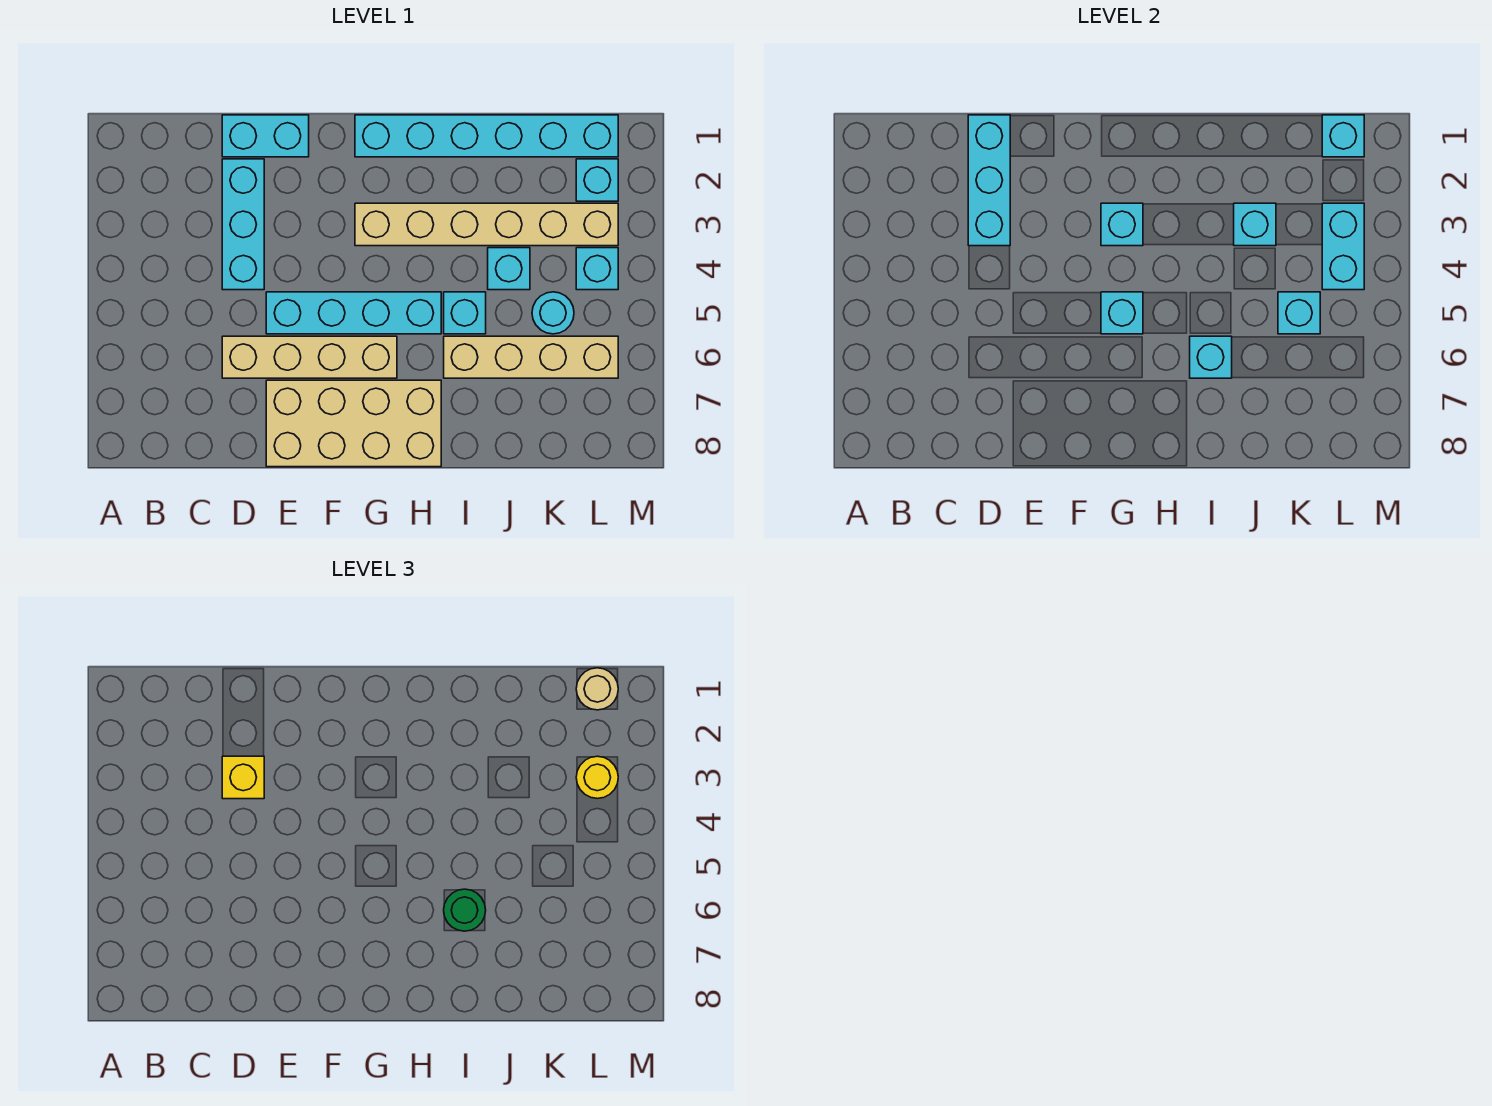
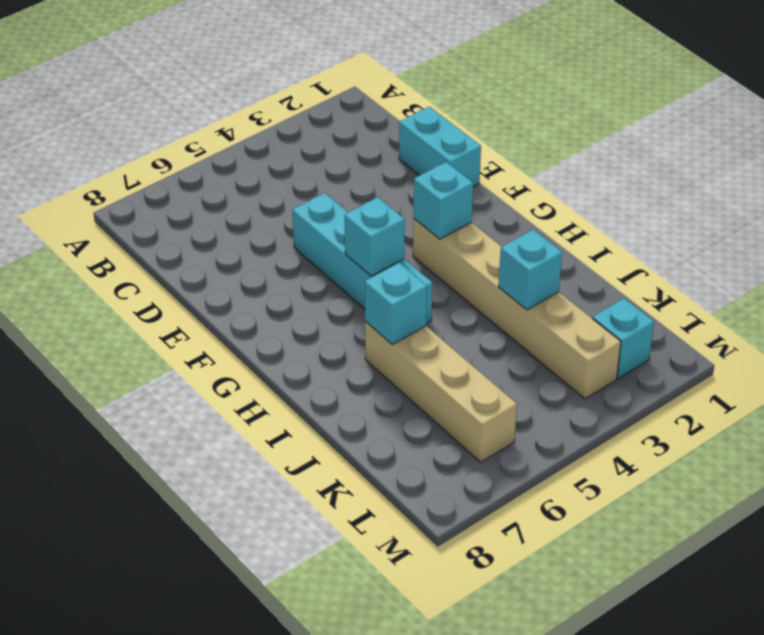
none -> cyan 1x3 brick [222,159,264,290]
none -> tan 1x4 brick [222,336,397,378]
none -> tan 2x4 brick [266,380,441,467]

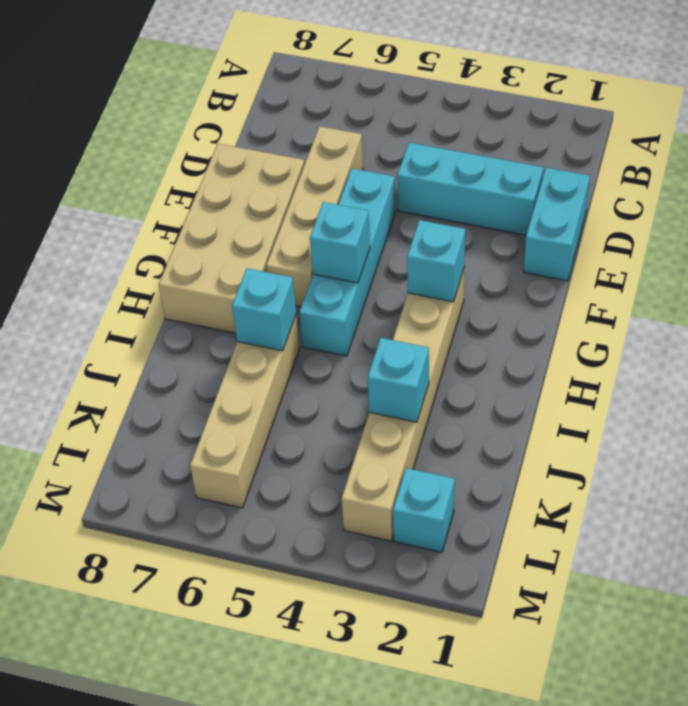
none -> cyan 1x6 brick [355,115,618,157]
none -> cyan 1x1 brick [444,292,486,334]
none -> cyan 1x1 brick [488,248,530,290]

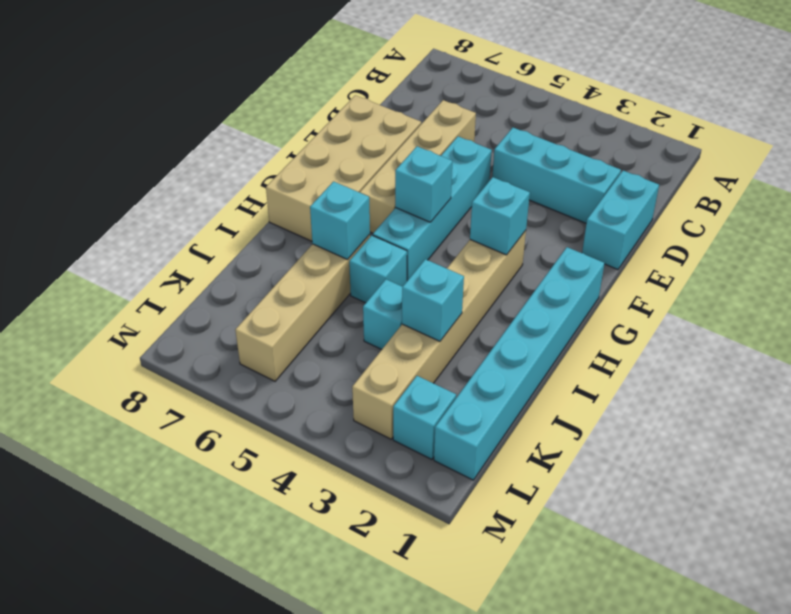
none -> cyan 1x1 round brick [532,292,574,334]
none -> cyan 1x1 brick [576,248,618,290]
none -> cyan 1x3 brick [968,115,1010,246]

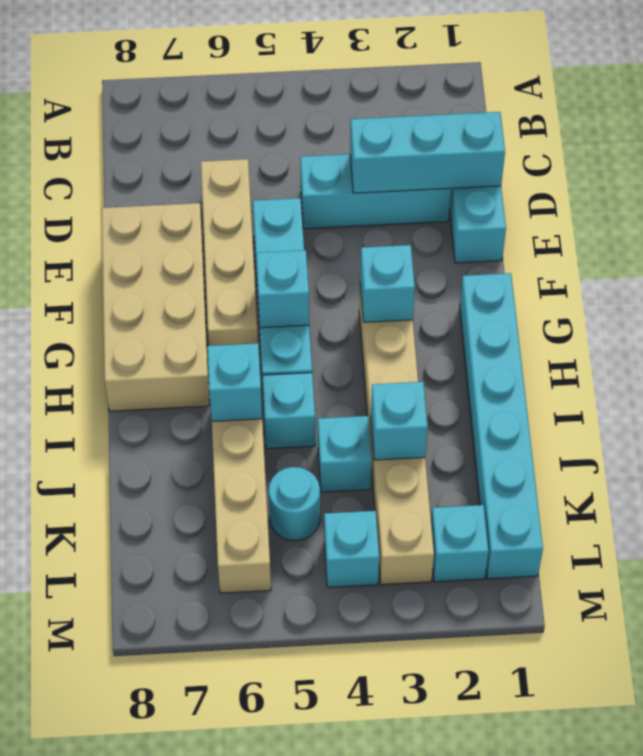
none -> cyan 1x1 brick [1278,292,1320,334]
none -> cyan 1x1 brick [1322,115,1364,157]
none -> cyan 1x2 brick [1322,203,1364,290]

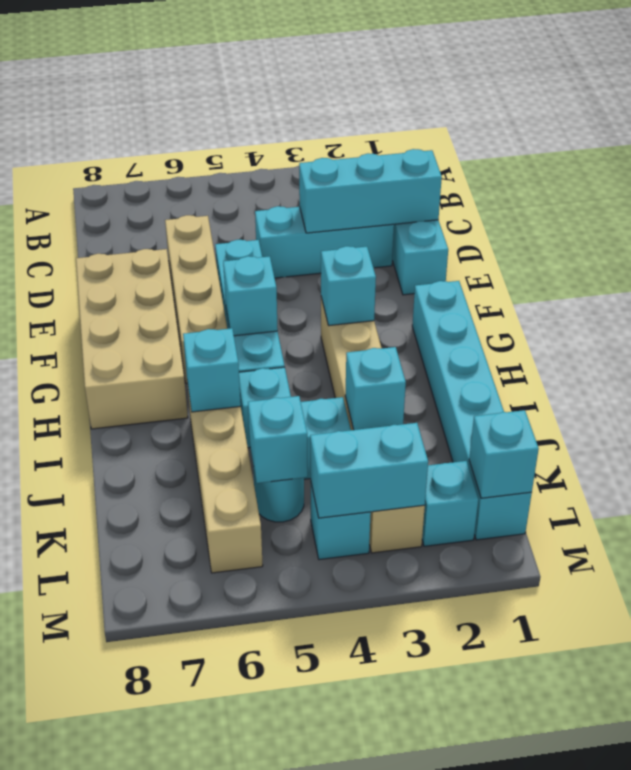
none -> yellow 1x1 brick [222,756,264,799]
none -> green 1x1 round brick [444,889,486,931]
none -> tan 1x1 round brick [576,668,618,710]

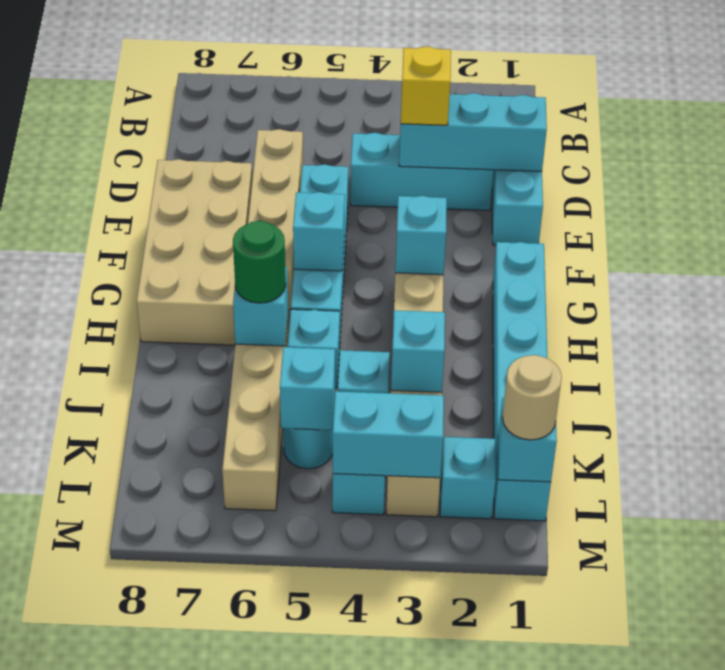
none -> yellow 1x1 round brick [576,756,618,799]

